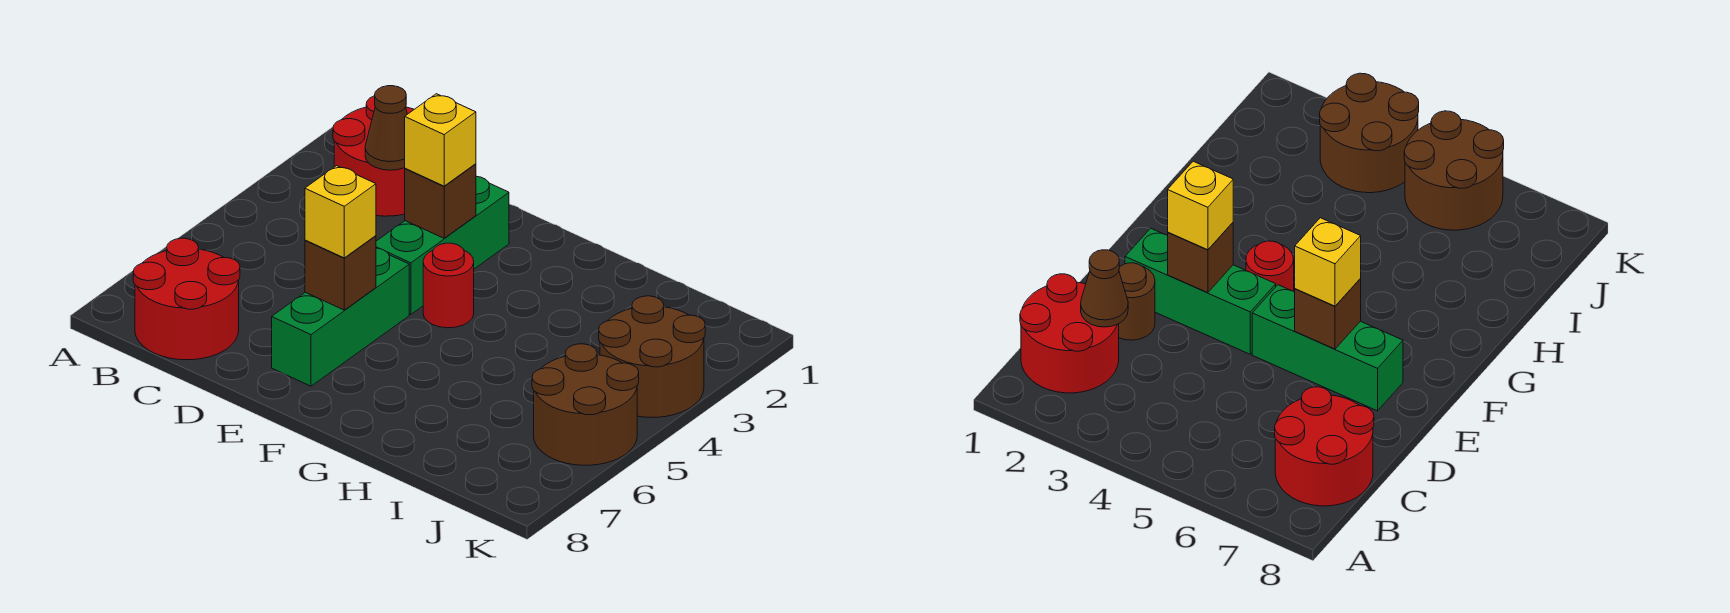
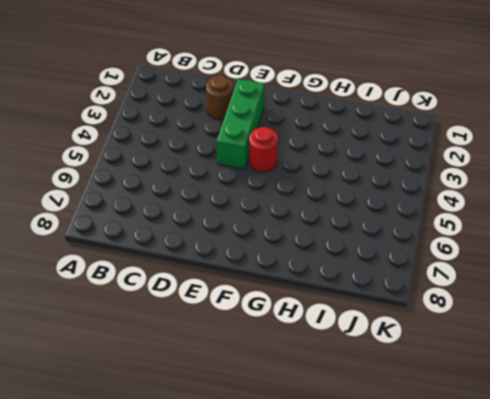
none -> red 2x2 round brick [333,96,414,216]
none -> red 2x2 round brick [133,238,240,360]
none -> green 1x3 brick [272,248,409,386]

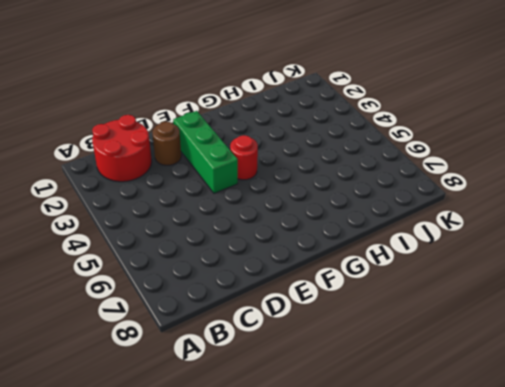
none -> red 2x2 round brick [133,238,240,360]
none -> green 1x3 brick [272,248,409,386]
none -> brown 2x2 round brick [599,296,705,418]

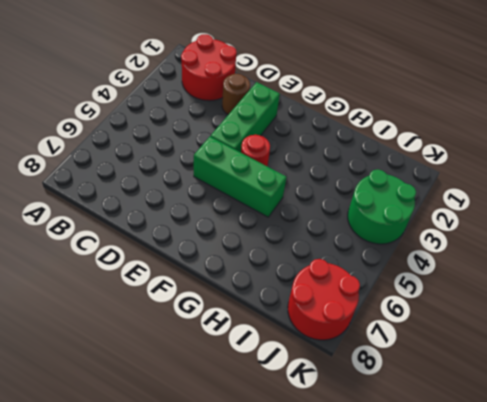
green 1x3 brick [194,136,286,217] -> green 1x3 brick turned to [272,248,409,386]
green 2x2 round brick [348,170,416,244] -> brown 2x2 round brick [599,296,705,418]
red 2x2 round brick [288,259,360,340] -> red 2x2 round brick moved to [133,238,240,360]
none -> brown 2x2 round brick [532,344,639,465]
none -> brown 1x1 cone [365,86,407,170]
none -> brown 1x1 brick [405,164,476,238]

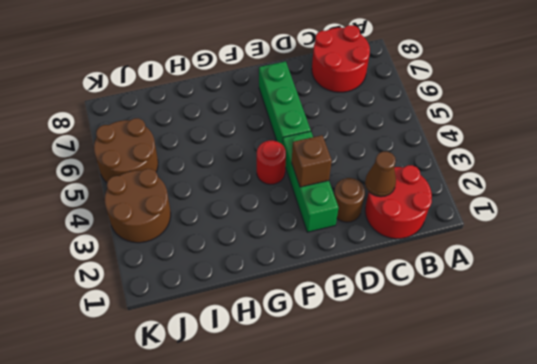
none -> brown 1x1 brick [305,236,376,310]
none -> yellow 1x1 brick [405,94,476,186]
none -> yellow 1x1 brick [305,166,376,258]

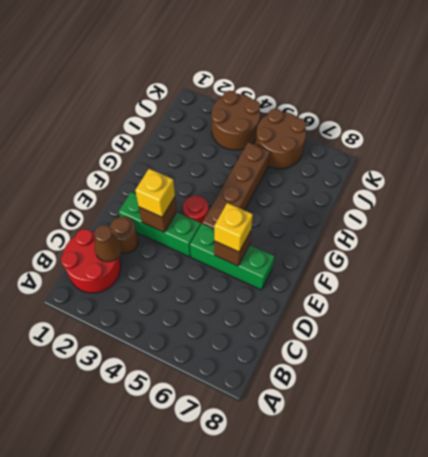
brown 1x4 brick [202,142,270,229] -> none
none -> red 2x2 round brick [133,238,240,360]

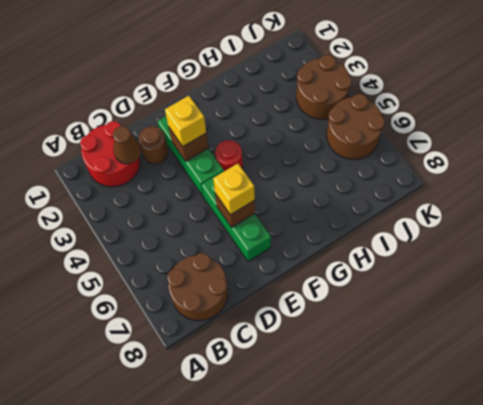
brown 2x2 round brick [167,253,228,321] -> red 2x2 round brick [133,238,240,360]

